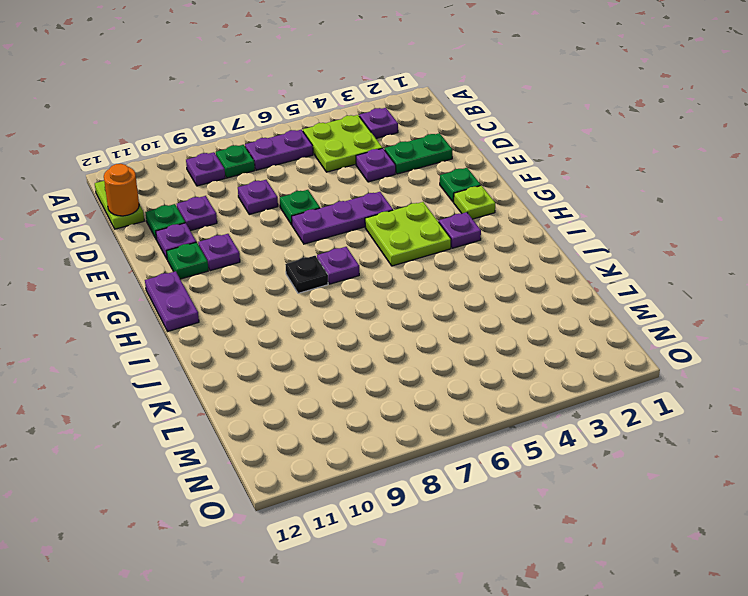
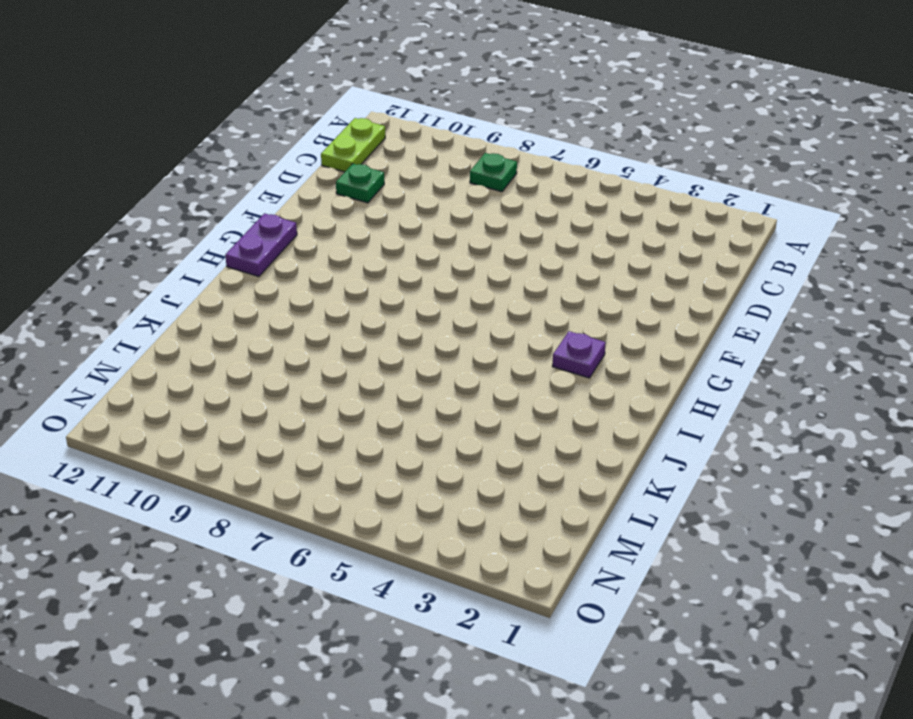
none -> purple 1x1 plate [359,108,398,138]
none -> lime 2x2 plate [303,115,383,172]
none -> purple 1x2 plate [245,130,313,170]

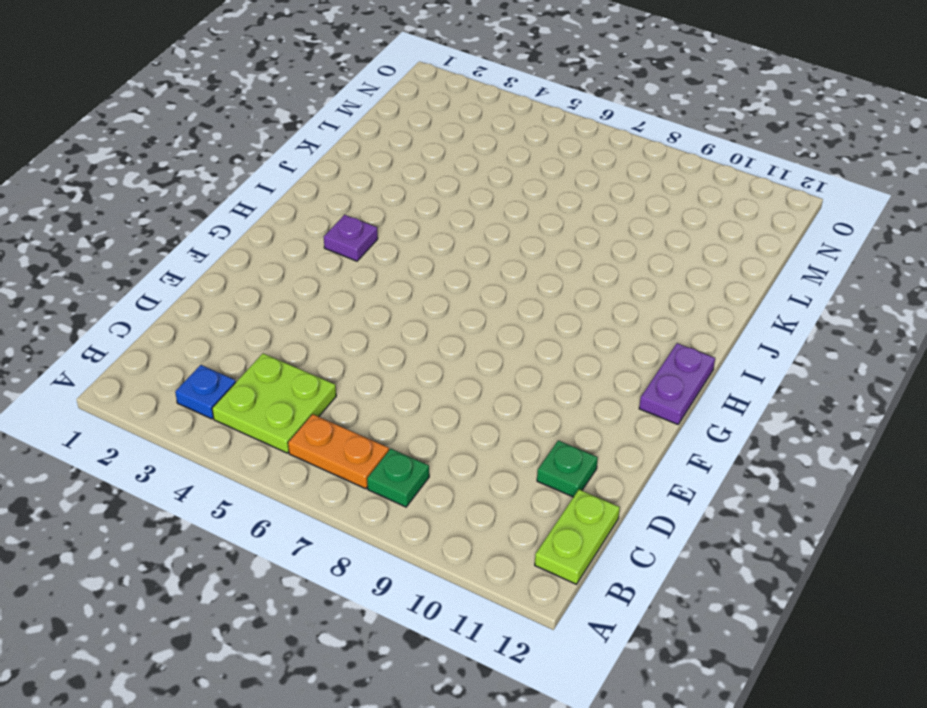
blue 1x1 plate [175,365,236,419] -> purple 1x1 plate [359,108,398,138]
orange 1x2 plate [288,414,389,489] -> purple 1x2 plate [245,130,313,170]
none -> purple 1x1 plate [186,152,225,186]
none -> green 1x2 plate [385,133,453,174]
none -> purple 1x1 plate [356,148,396,182]

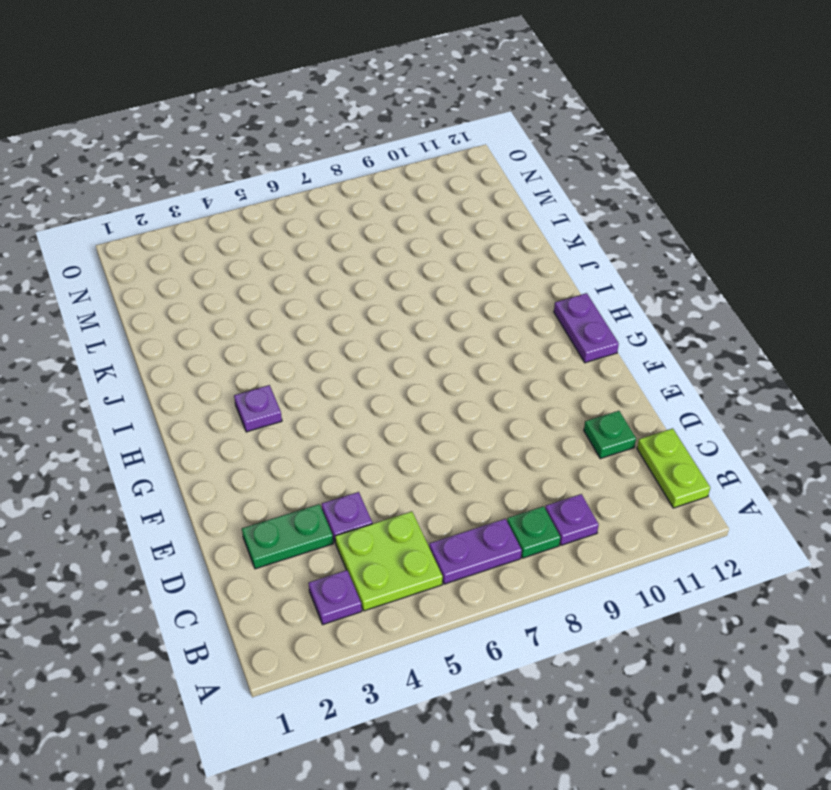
none -> purple 1x1 plate [238,180,278,214]
none -> purple 1x1 plate [177,196,217,231]
none -> green 1x1 plate [280,190,320,225]

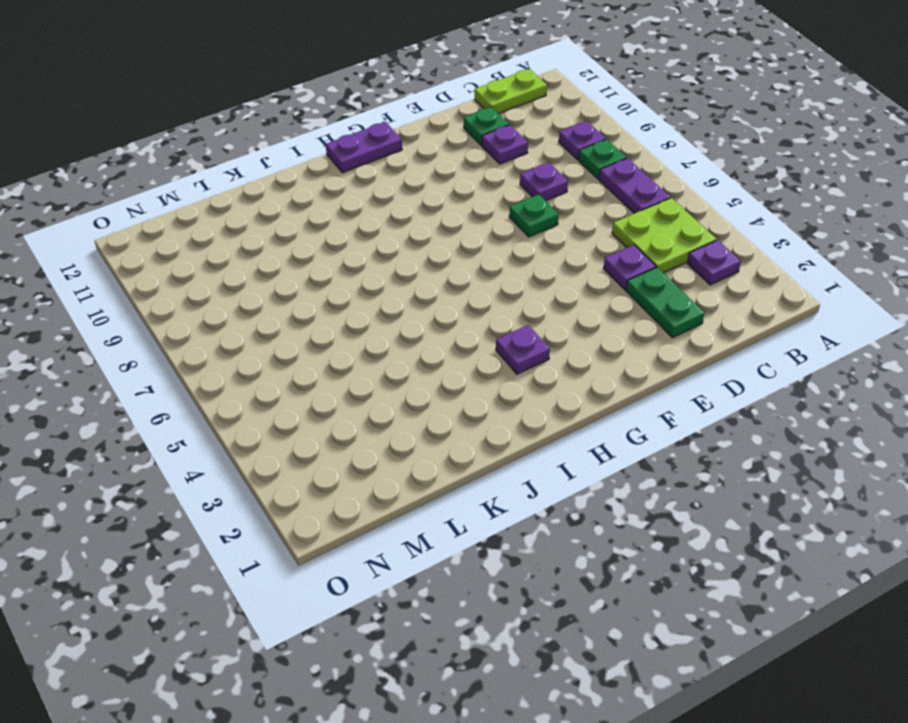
none -> purple 1x1 plate [156,223,196,259]
none -> green 1x1 plate [440,168,481,202]
none -> purple 1x3 plate [292,192,393,244]

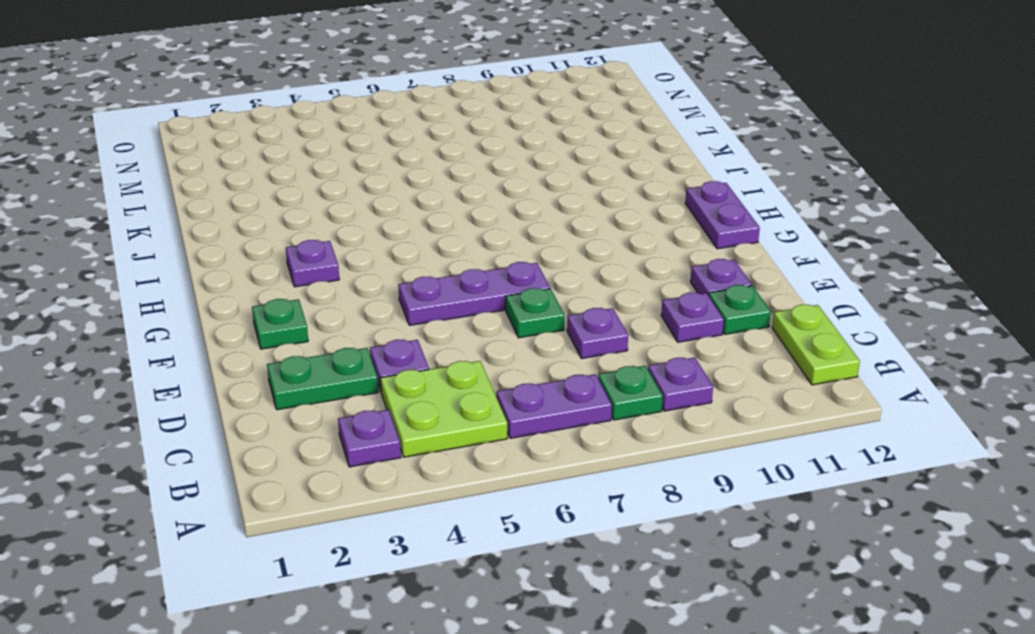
none -> purple 1x1 plate [198,234,240,271]
none -> green 1x1 plate [167,242,208,279]
none -> lime 1x1 plate [454,185,495,219]

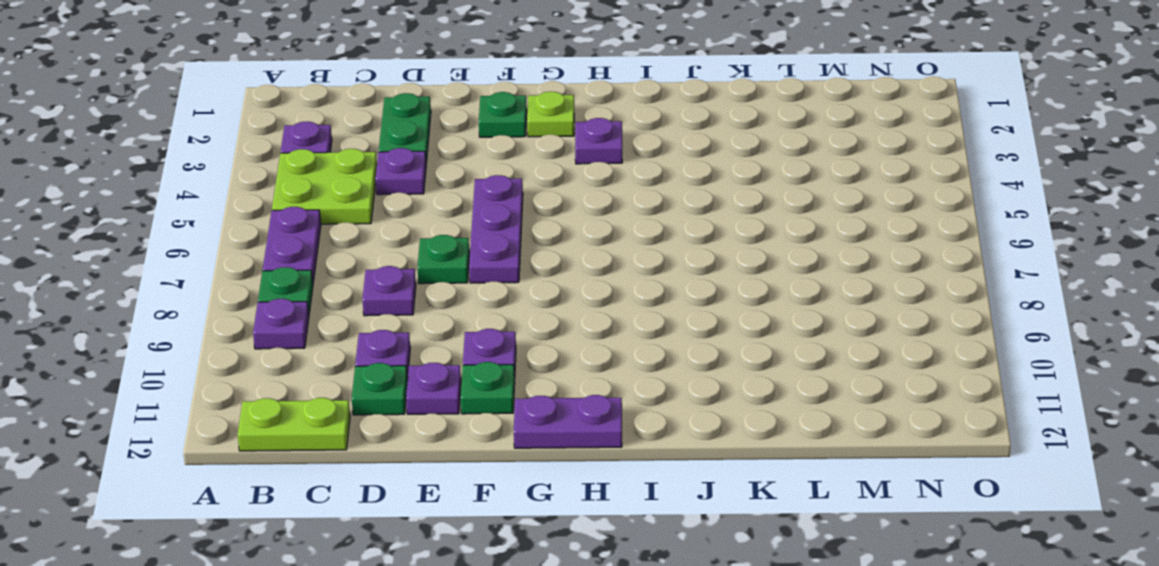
none -> lime 2x2 plate [365,202,451,266]
none -> purple 1x1 plate [317,247,359,284]
none -> black 1x1 plate [285,256,328,293]

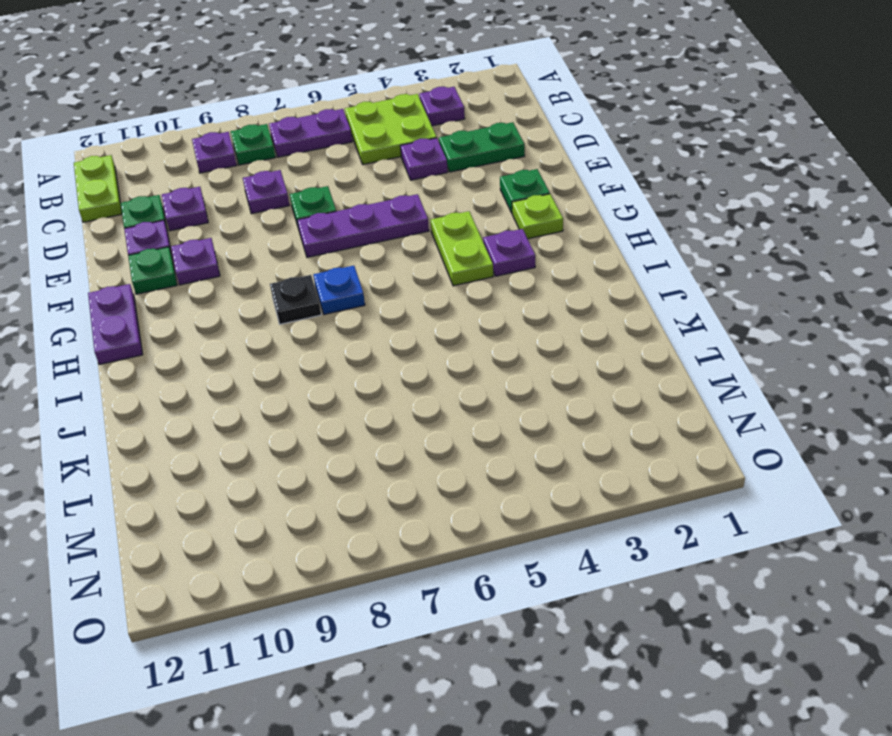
lime 1x2 plate [431,211,493,286] -> lime 2x2 plate [365,202,451,266]
blue 1x1 plate [314,266,365,314] -> purple 1x1 plate [317,247,359,284]
none -> orange 1x1 round brick [104,164,139,216]

